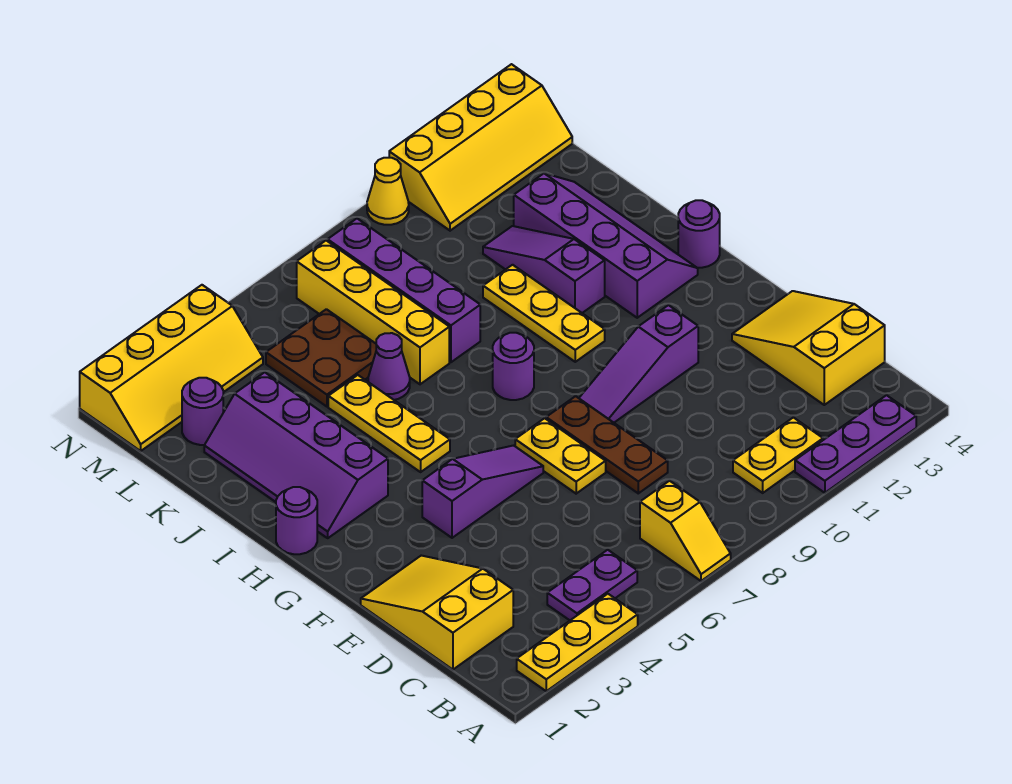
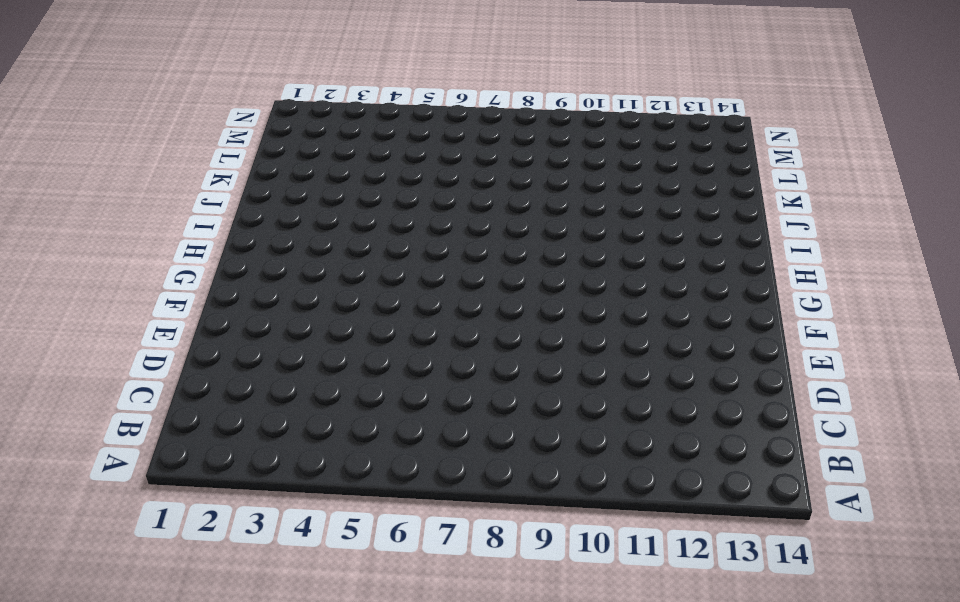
none -> yellow 1x3 plate [517,594,638,691]
none -> yellow 1x2 slope [640,481,731,581]
none -> purple 1x3 plate [795,395,916,493]

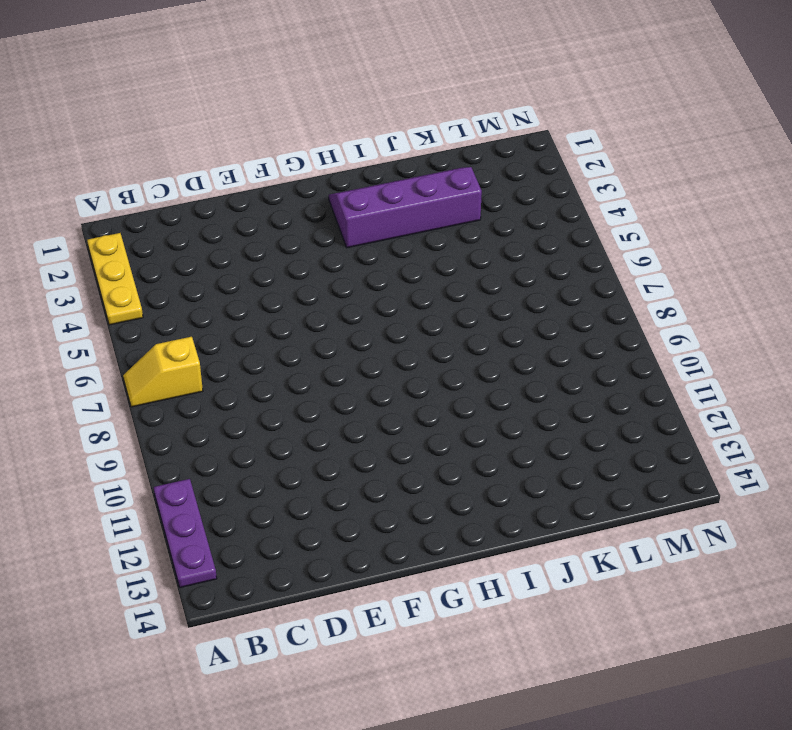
none -> purple 1x2 plate [547,550,637,620]
none -> yellow 1x2 plate [733,417,823,493]
none -> yellow 2x3 slope [361,556,513,670]

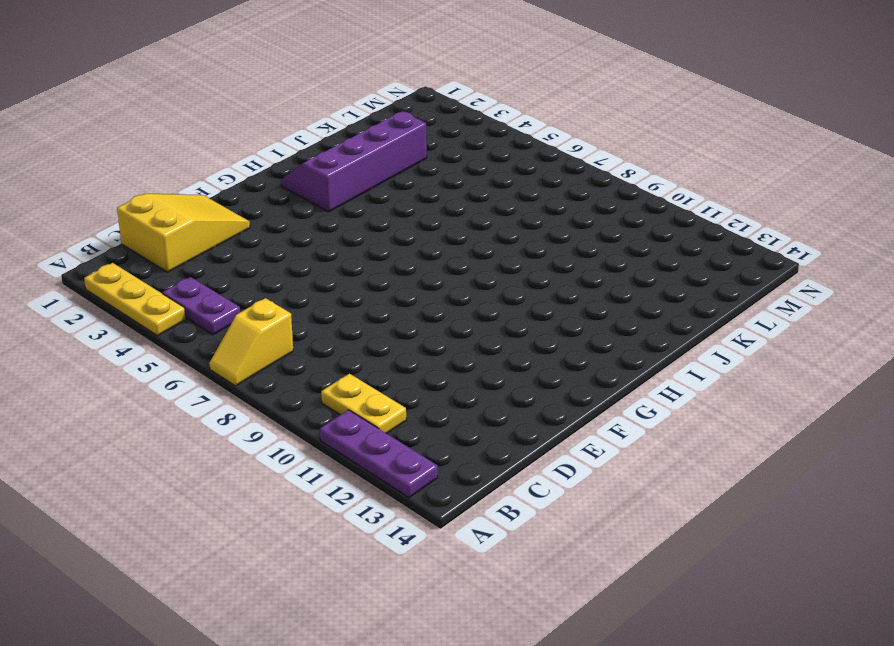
none -> yellow 2x3 slope [732,291,885,405]
none -> brown 1x3 plate [546,396,668,493]
none -> yellow 1x2 plate [515,418,606,494]

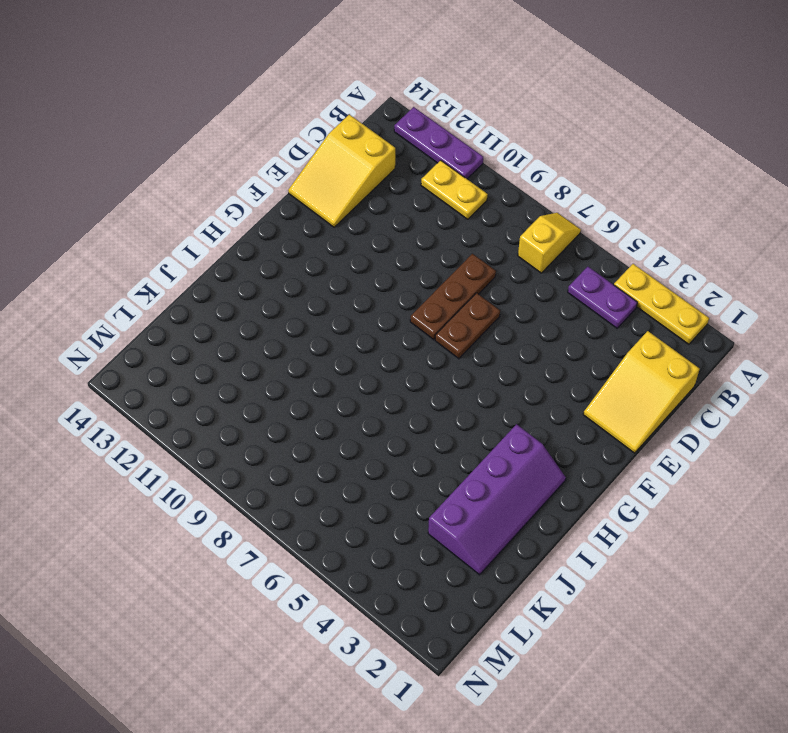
brown 1x2 plate [435,293,500,359] -> yellow 1x2 plate [515,418,606,494]
none -> purple 1x3 slope [422,445,543,538]
none -> purple 1x3 slope [579,305,698,423]
none -> purple 1x1 round brick [276,487,317,554]

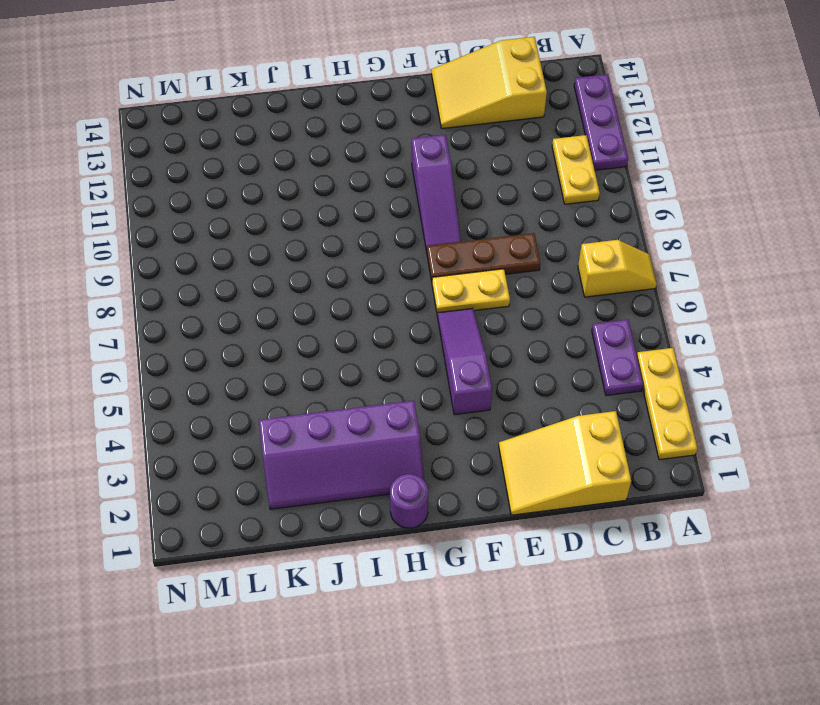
none -> yellow 1x3 plate [328,375,450,472]
none -> purple 1x1 round brick [493,333,534,400]
none -> yellow 1x3 plate [483,265,605,362]

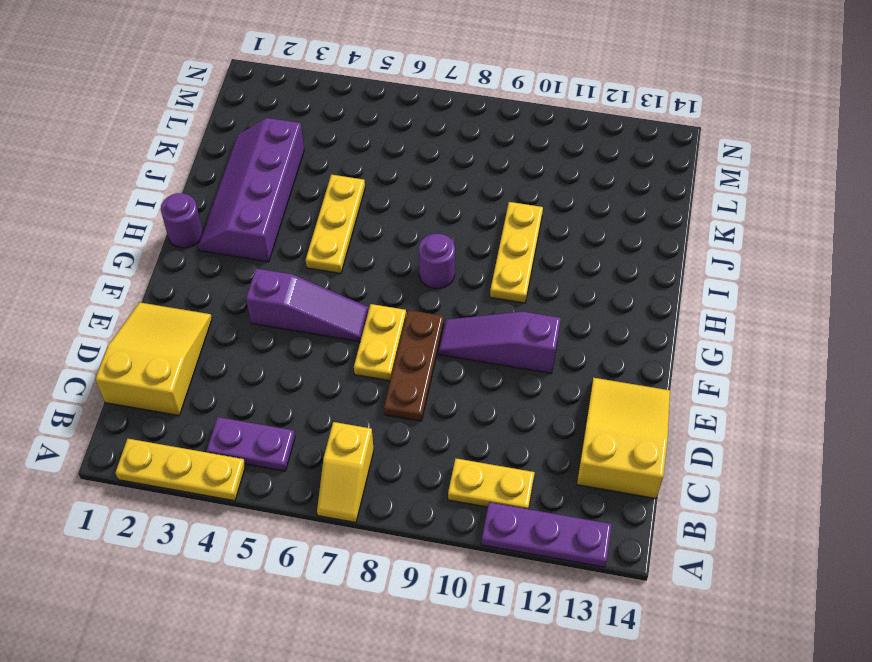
none -> purple 2x4 slope [514,173,698,318]
none -> purple 1x1 round brick [678,200,720,268]
none -> purple 1x3 slope [483,226,605,313]

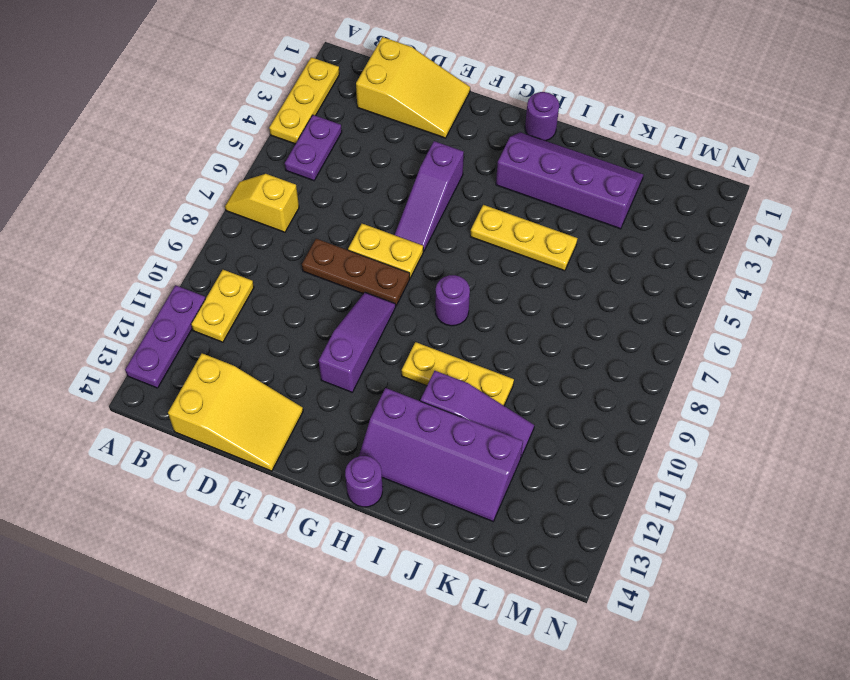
none -> purple 1x1 cone [368,333,410,400]
none -> yellow 1x4 brick [297,241,449,384]
none -> purple 1x4 brick [328,219,480,362]

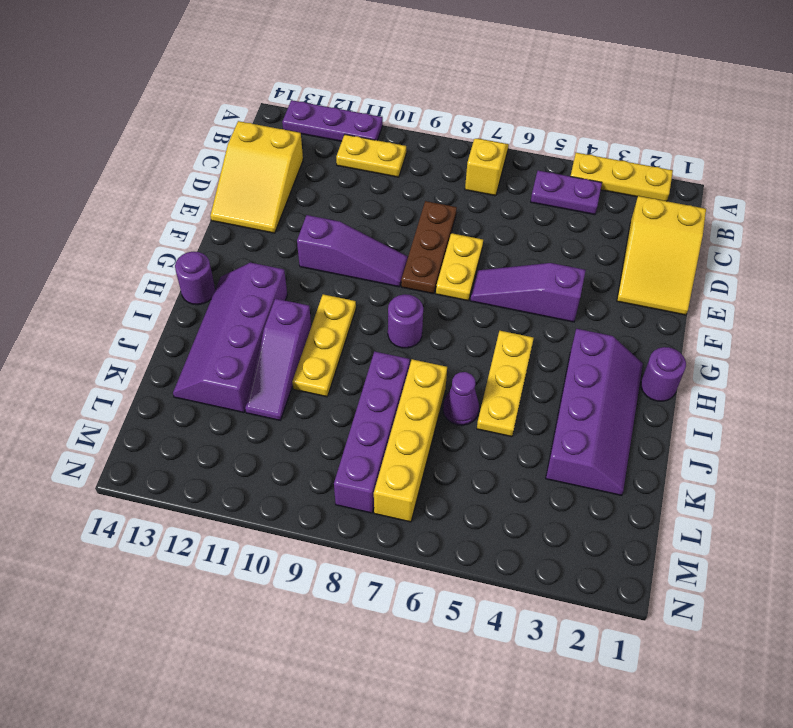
none -> brown 2x2 plate [266,309,376,407]
none -> purple 1x1 round brick [182,378,223,445]
none -> yellow 2x4 slope [80,285,263,451]

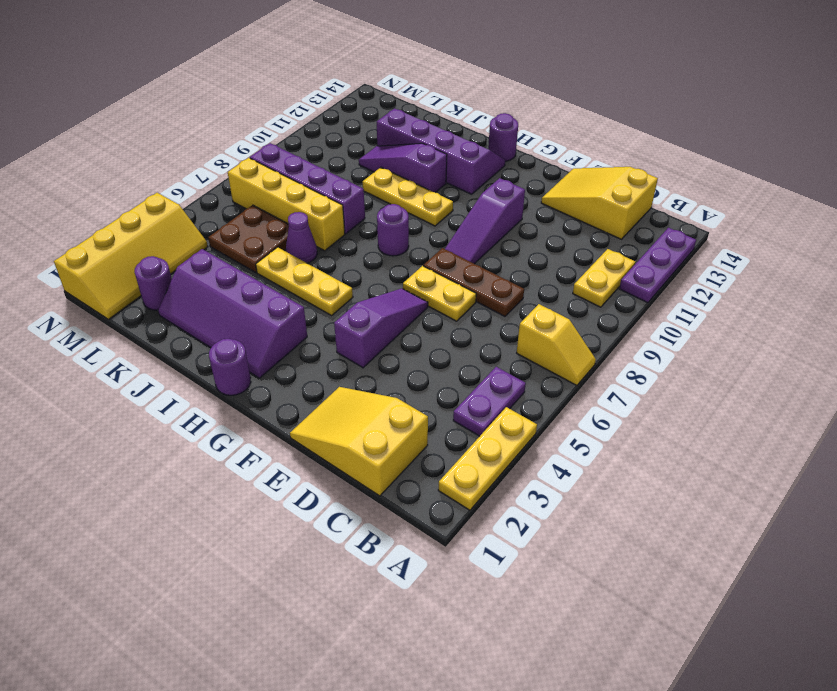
none -> yellow 2x4 slope [389,64,572,231]
none -> yellow 1x1 cone [367,158,409,225]

